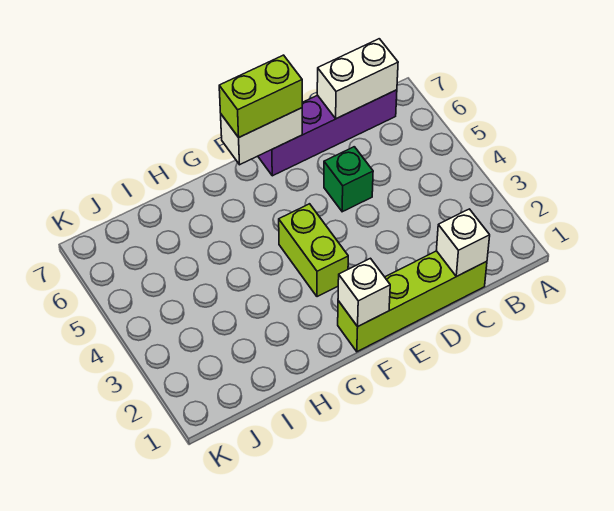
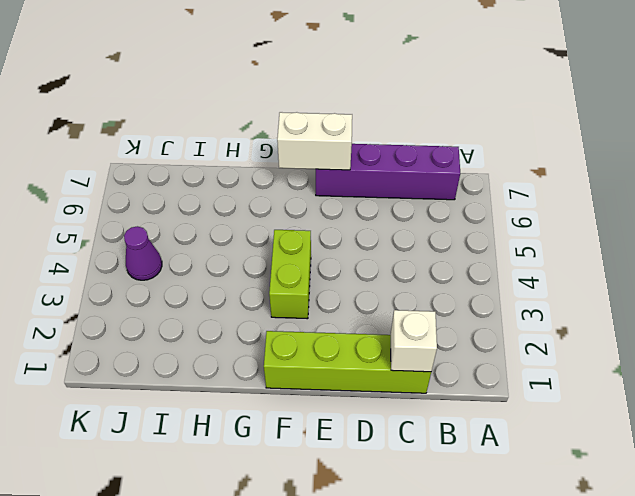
purple 1x1 cone [124,226,162,280] -> none
none -> green 1x1 brick [324,147,373,212]
none -> white 1x2 brick [317,39,398,119]

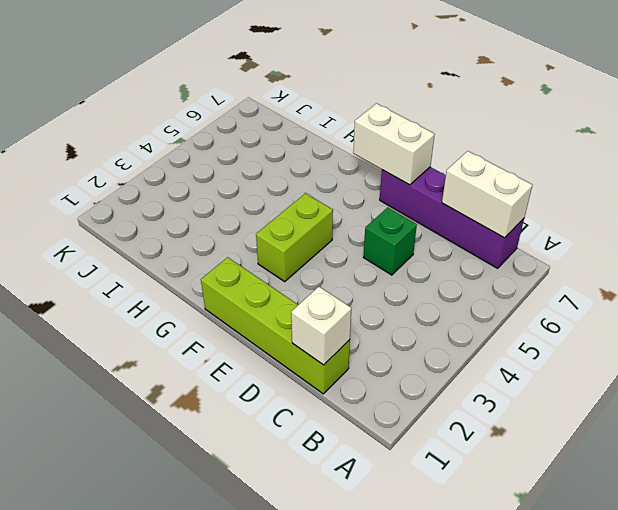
none -> white 1x1 brick [338,258,390,327]
none -> lime 1x2 brick [219,55,302,137]

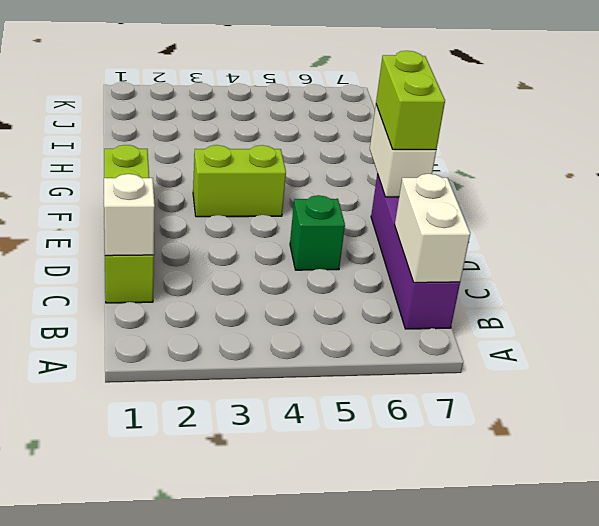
none -> white 1x1 brick [338,258,390,327]

